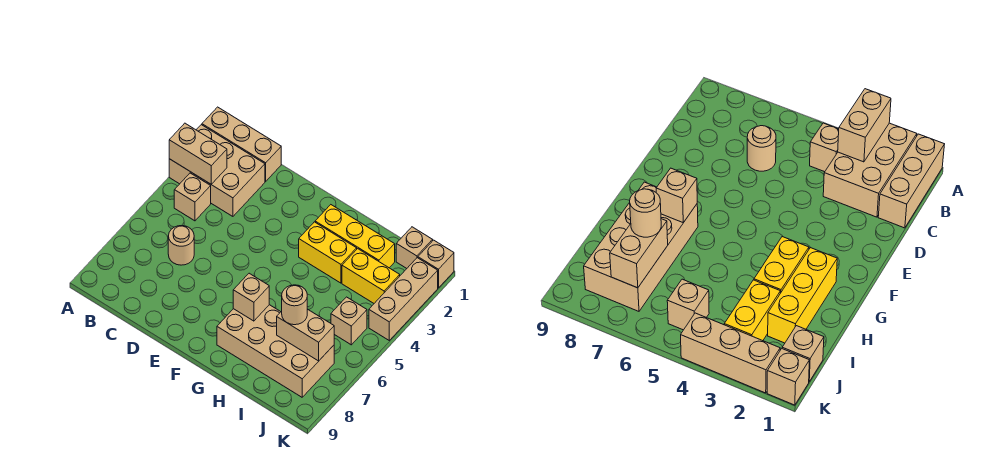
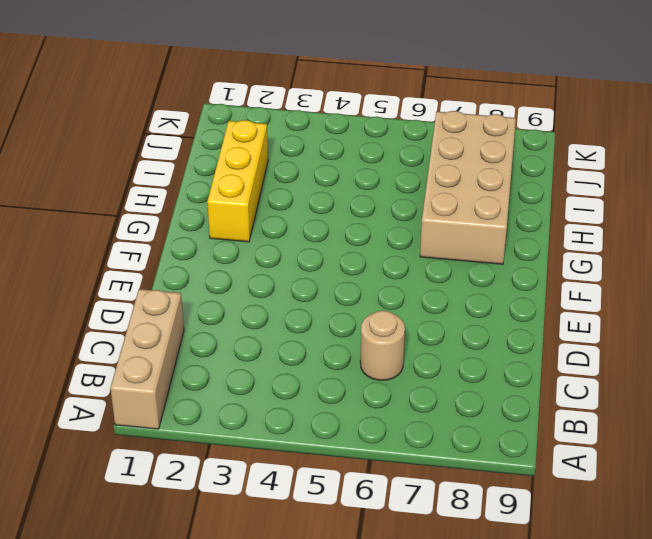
none -> tan 2x3 brick [169,125,265,216]
none -> tan 1x1 brick [174,173,211,221]
none -> yellow 1x2 brick [299,222,357,283]

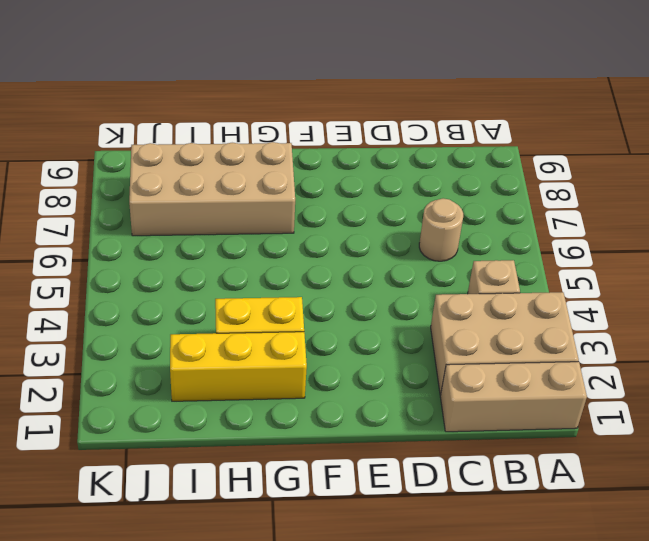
none -> yellow 1x2 brick [342,249,400,303]
none -> tan 1x1 brick [396,227,433,268]
none -> tan 1x1 brick [331,297,367,345]

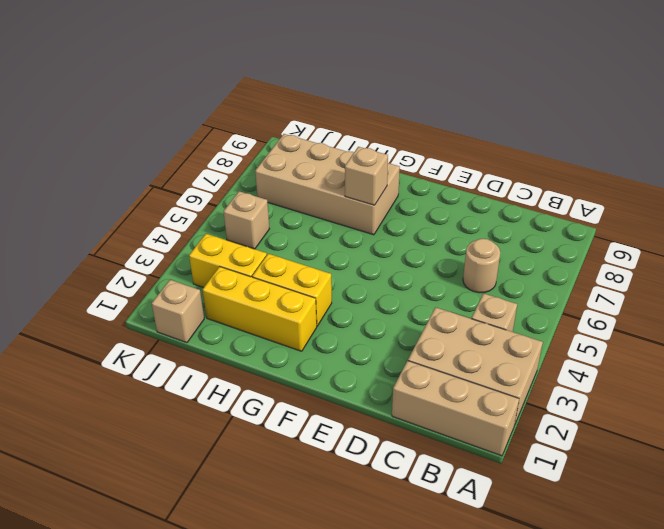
none -> tan 1x1 brick [418,240,454,288]
none -> tan 1x3 brick [369,258,438,340]
none -> tan 1x2 brick [169,123,227,184]

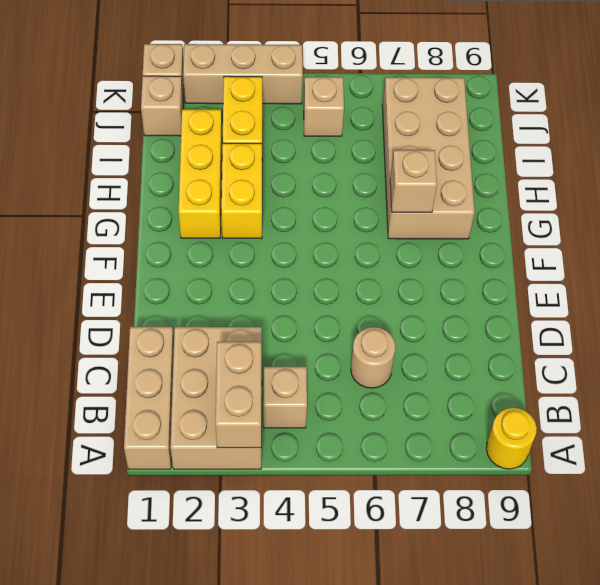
yellow 1x1 round brick [486,408,537,469] -> none
none -> tan 1x2 brick [277,309,334,361]
none -> tan 1x1 round brick [282,285,307,325]

